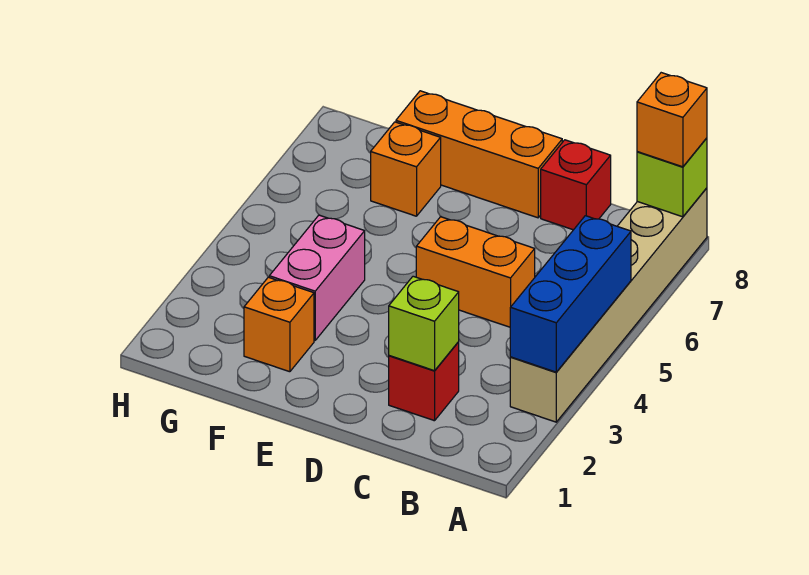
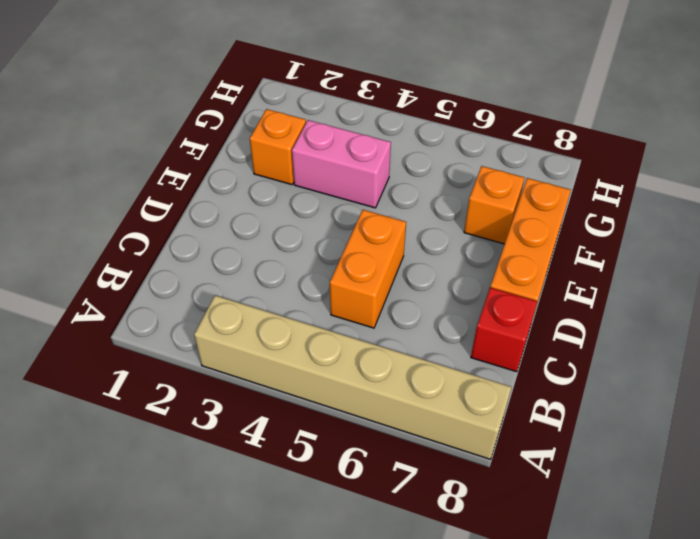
none -> red 1x1 brick [389,342,459,421]
none -> blue 1x3 brick [510,216,631,372]
none -> lime 1x1 brick [637,138,707,217]

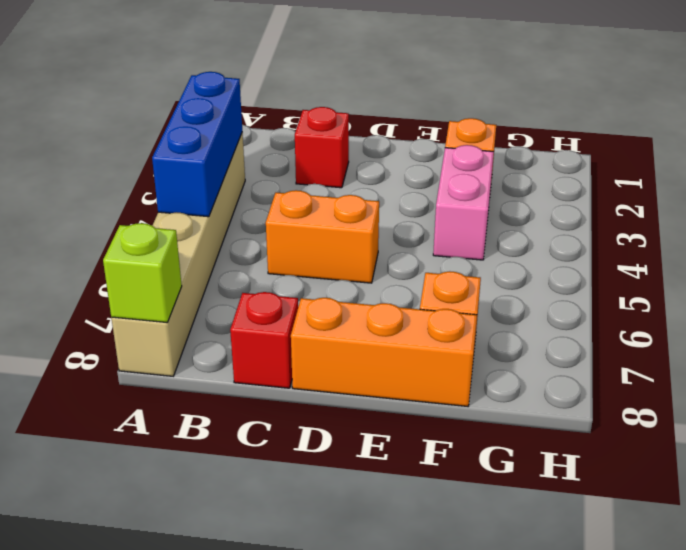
none -> lime 1x1 brick [389,276,459,371]
none -> orange 1x1 brick [637,73,707,167]

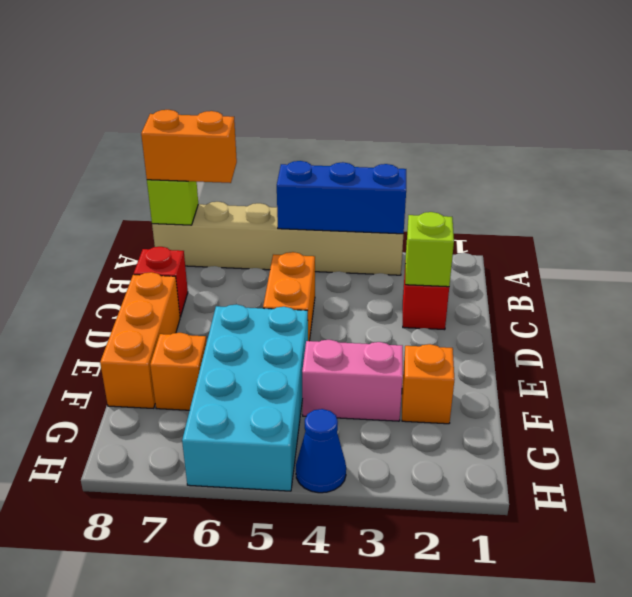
orange 1x2 brick [141,110,237,183] -> orange 1x1 brick [637,73,707,167]
cyan 2x4 brick [182,304,308,491] -> none
blue 1x1 cone [296,409,346,493] -> none

